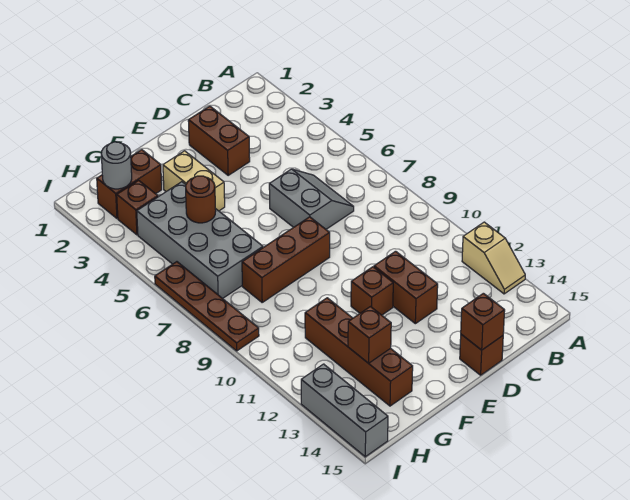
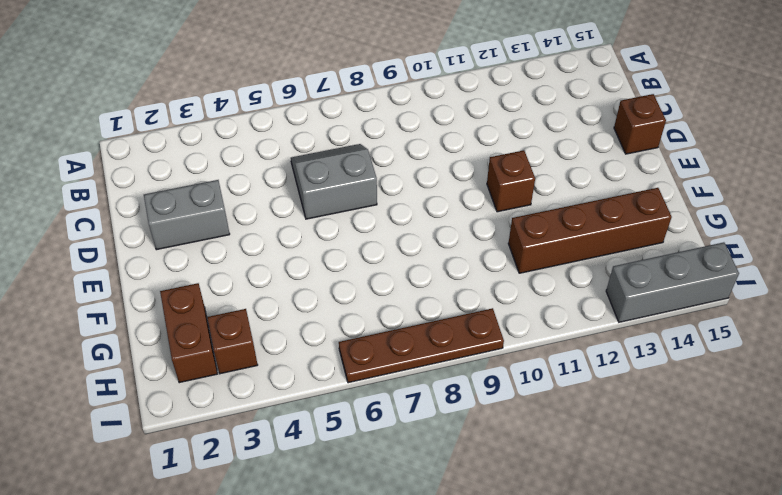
grey 1x2 brick [144,180,230,250] -> brown 1x2 brick [188,106,250,175]
none -> tan 1x2 slope [462,222,525,294]
none -> brown 1x2 brick [374,251,438,324]
none -> brown 1x3 brick [242,217,330,302]

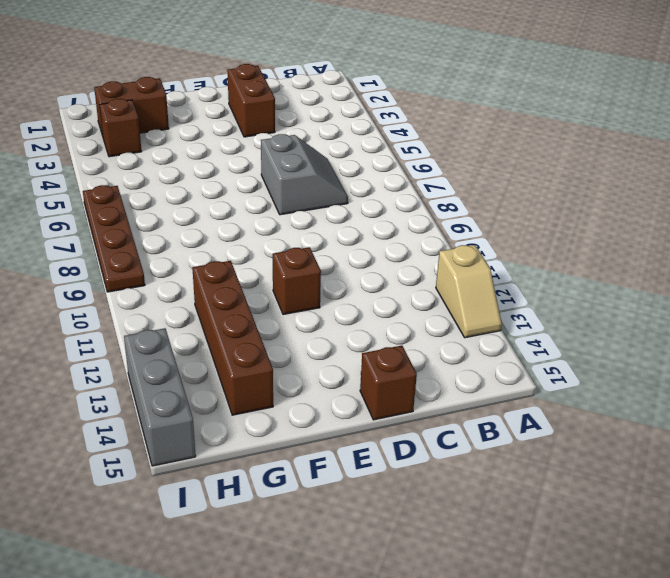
none -> brown 1x2 brick [374,251,438,324]
none -> brown 1x3 brick [242,217,330,302]
none -> tan 1x2 brick [163,151,225,211]

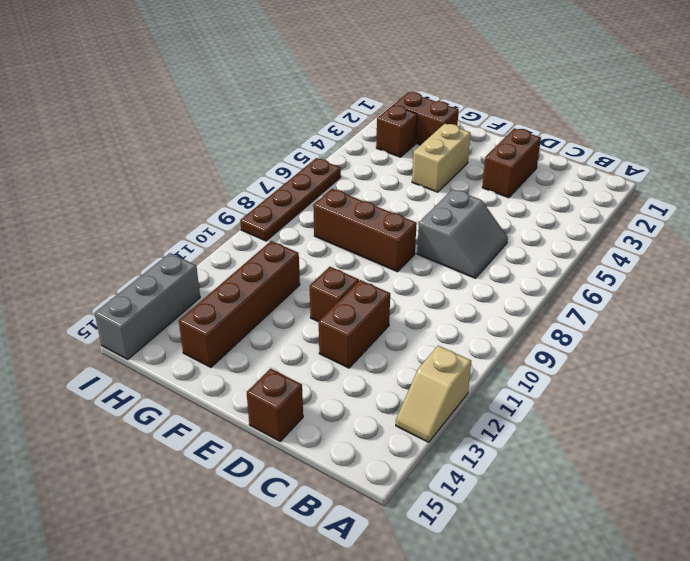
none -> grey 2x4 brick [137,182,263,299]
none -> brown 1x1 brick [461,293,505,350]
none -> brown 1x1 round brick [186,176,216,223]

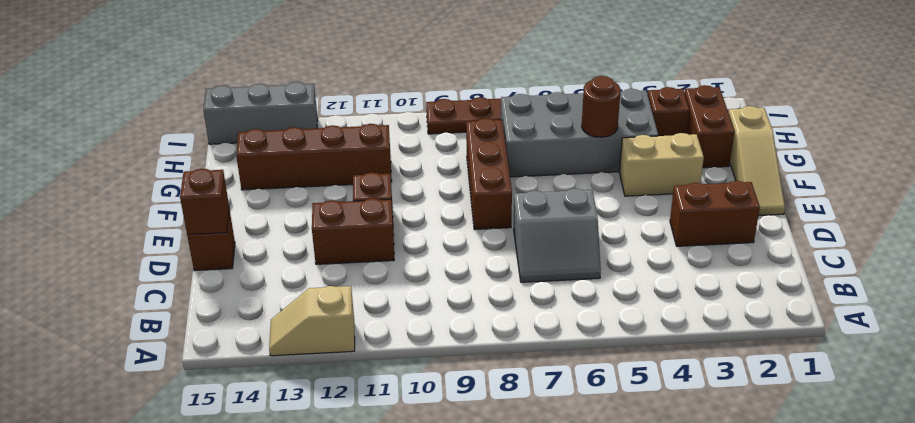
tan 1x3 slope [728,106,785,215] -> none
none -> brown 1x1 brick [348,307,391,363]
none -> grey 1x1 round brick [101,142,132,189]

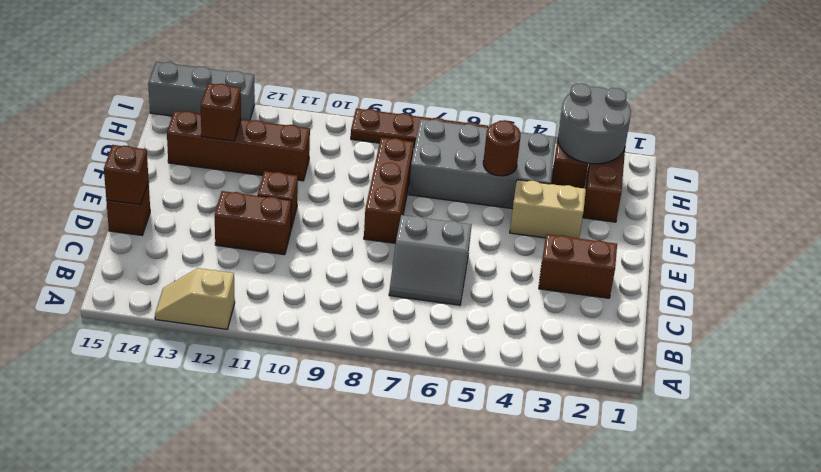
grey 2x2 round brick [558,83,631,164] -> grey 1x1 round brick [101,142,132,189]

